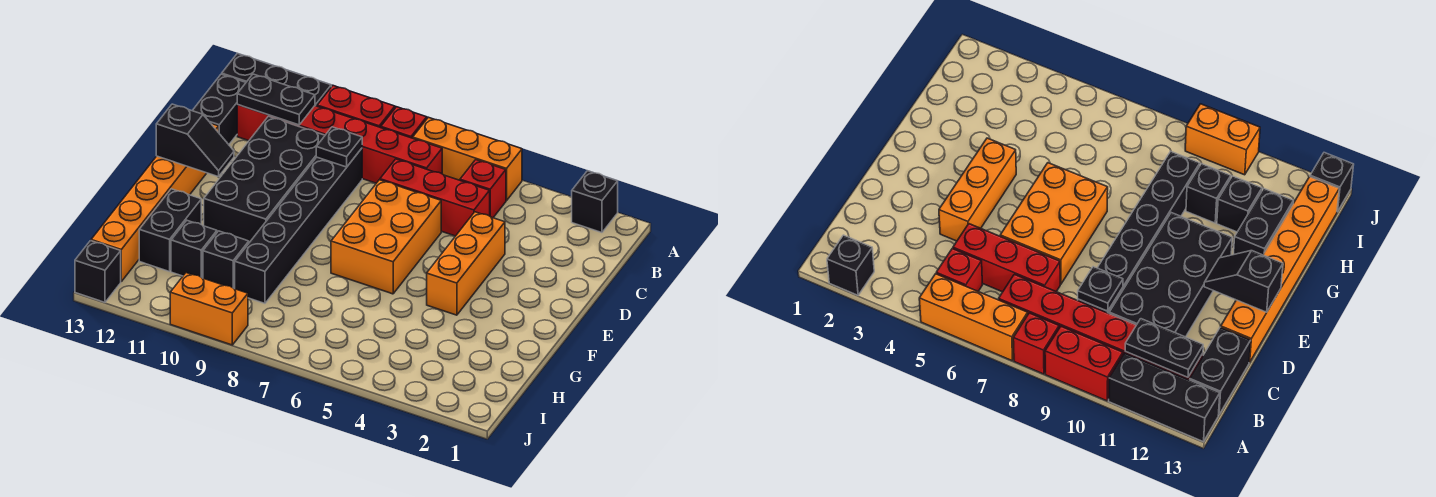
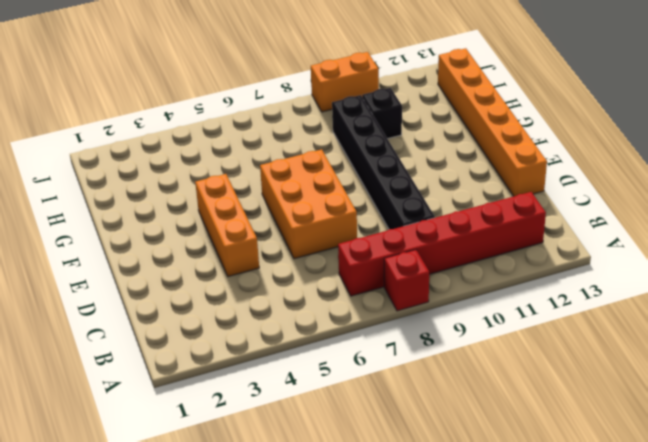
none -> black 1x1 brick [572,171,618,233]
none -> orange 1x3 brick [413,117,522,201]
none -> red 1x2 brick [317,86,395,128]

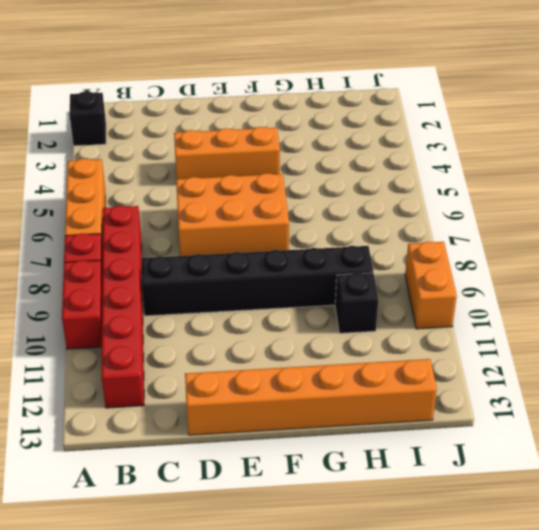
none -> black 1x3 brick [222,53,331,106]
none -> red 1x1 brick [460,160,506,218]
none -> black 1x2 brick [192,74,246,144]

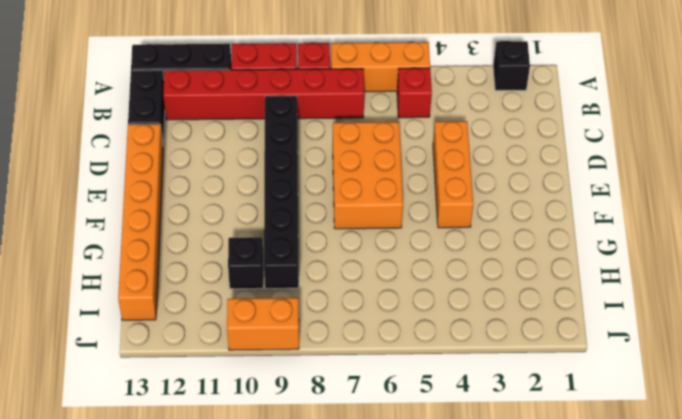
none -> red 1x3 brick [380,159,490,236]
none -> black 2x4 brick [204,116,325,243]
none -> black 1x2 brick [139,189,201,272]

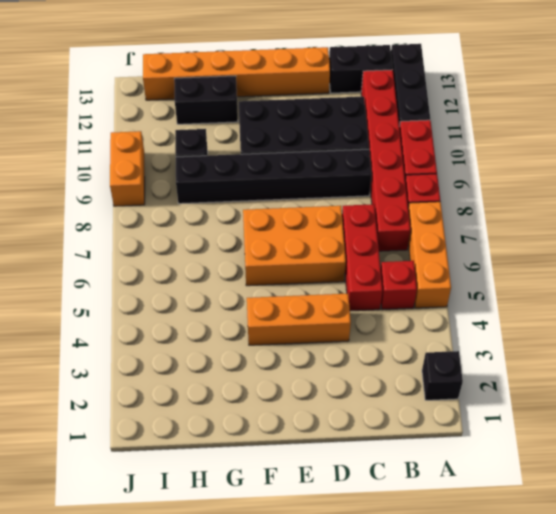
none -> black 1x1 brick [171,221,217,278]
none -> black 1x1 brick [75,241,121,302]
none -> black 1x2 plate [237,74,315,125]

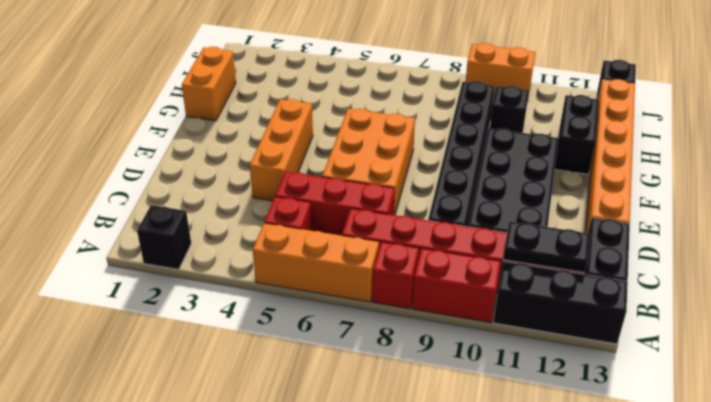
orange 1x2 brick [182,47,236,121] -> none
none -> black 1x1 brick [171,221,217,278]
none -> black 1x1 plate [316,127,362,167]
none -> black 1x2 slope [156,104,234,177]

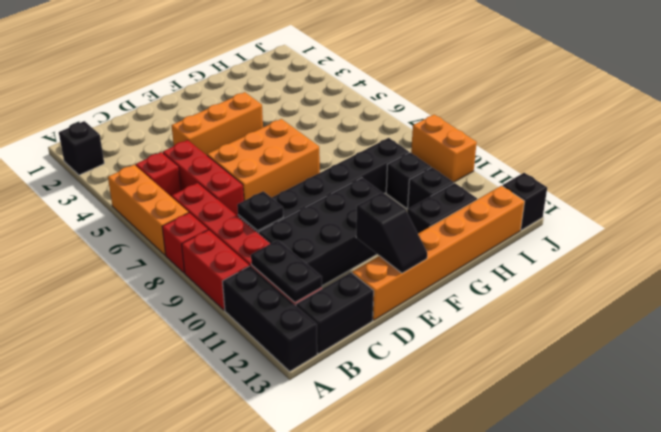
black 1x2 slope [356,192,427,273] -> black 1x2 slope turned to [156,104,234,177]

